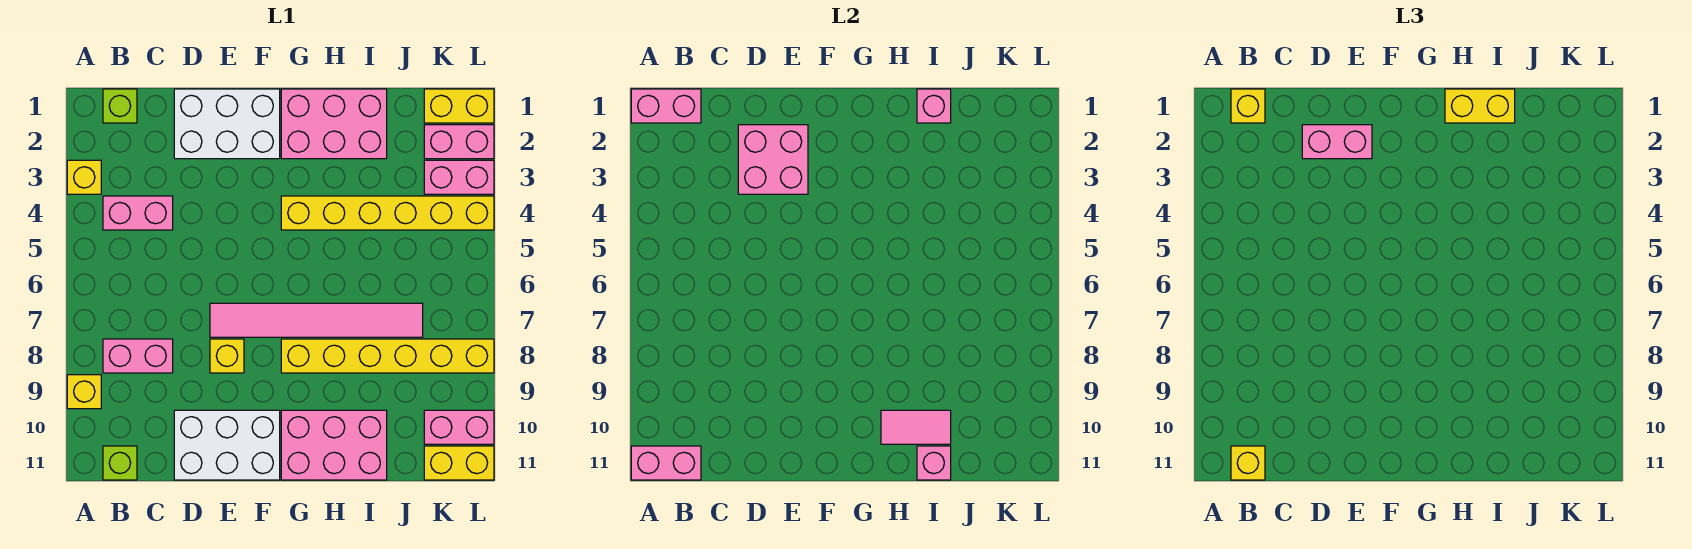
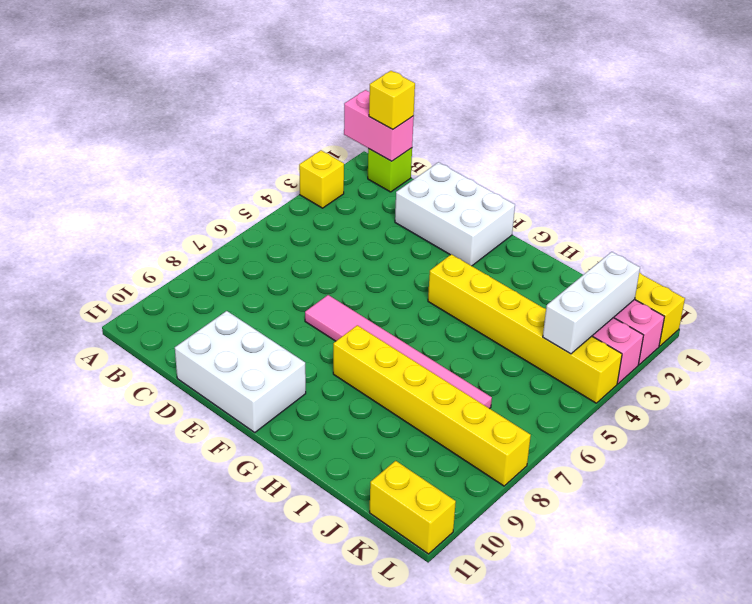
white 1x3 brick [543,252,640,354] -> none
none -> yellow 1x1 brick [67,375,101,409]
none -> pink 1x2 brick [103,196,173,230]
none -> pink 1x2 brick [103,339,173,373]

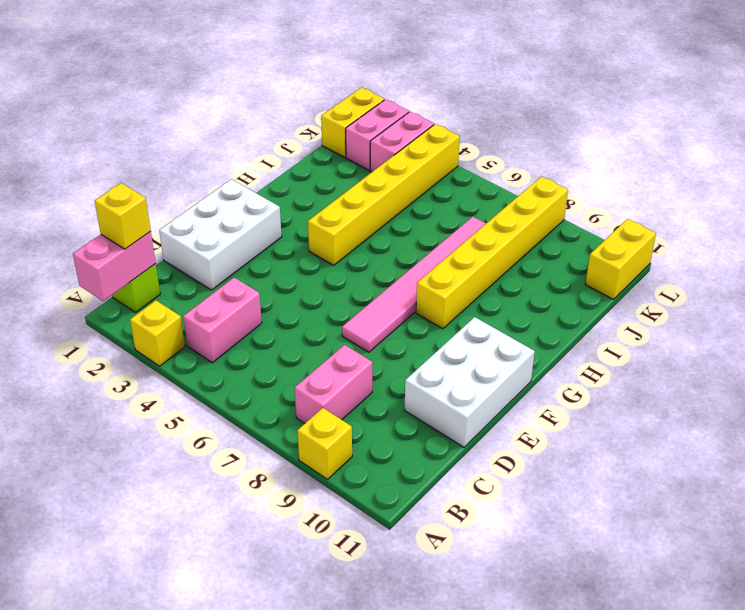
none -> lime 1x1 brick [103,446,137,480]
none -> yellow 1x1 brick [210,339,244,373]
none -> pink 2x3 brick [281,89,387,159]

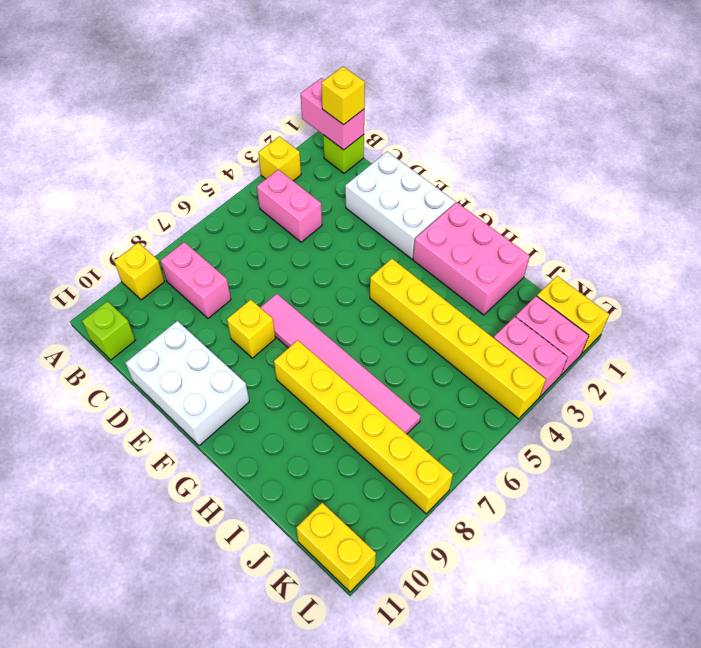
none -> pink 2x3 brick [281,410,387,480]
none -> pink 1x2 brick [424,410,494,444]
none -> pink 1x2 brick [631,446,701,480]

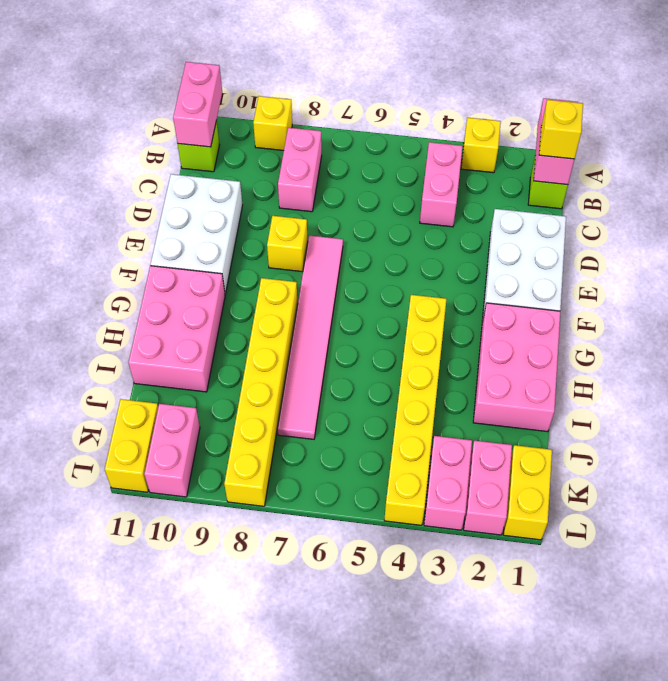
none -> pink 2x2 brick [738,125,808,194]
none -> pink 1x2 tile [881,410,951,444]
none -> pink 1x1 brick [917,89,951,123]

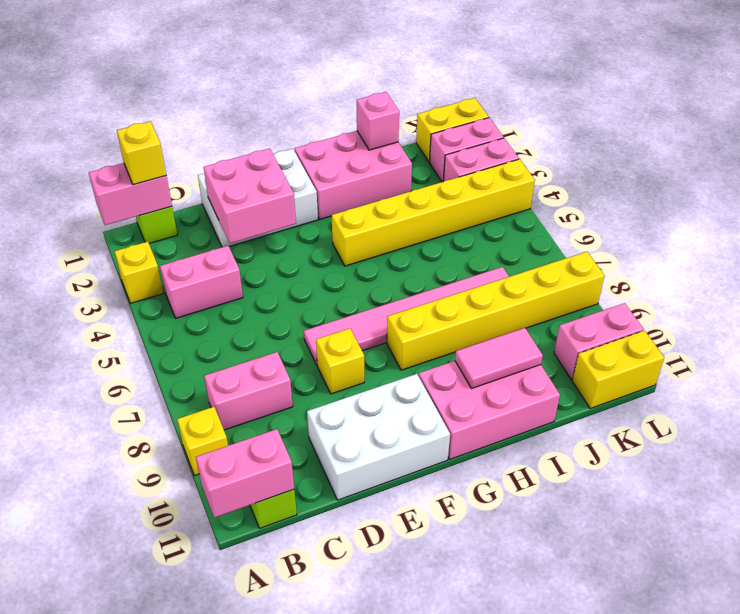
none -> pink 1x1 brick [917,446,951,480]
none -> yellow 1x1 brick [1231,446,1265,480]
none -> pink 1x2 brick [1302,125,1372,159]

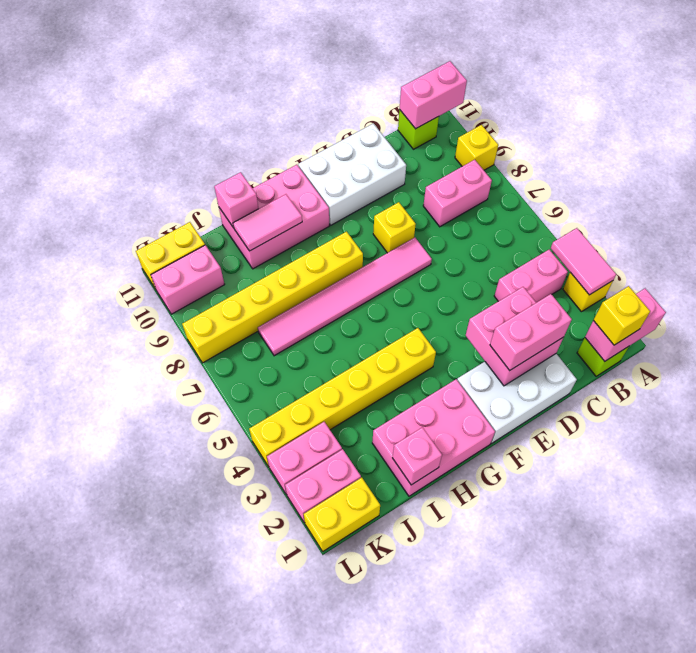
pink 1x2 tile [551,228,616,295] -> none
none -> yellow 1x1 brick [1231,446,1265,480]
none -> yellow 1x2 brick [1445,89,1515,123]

